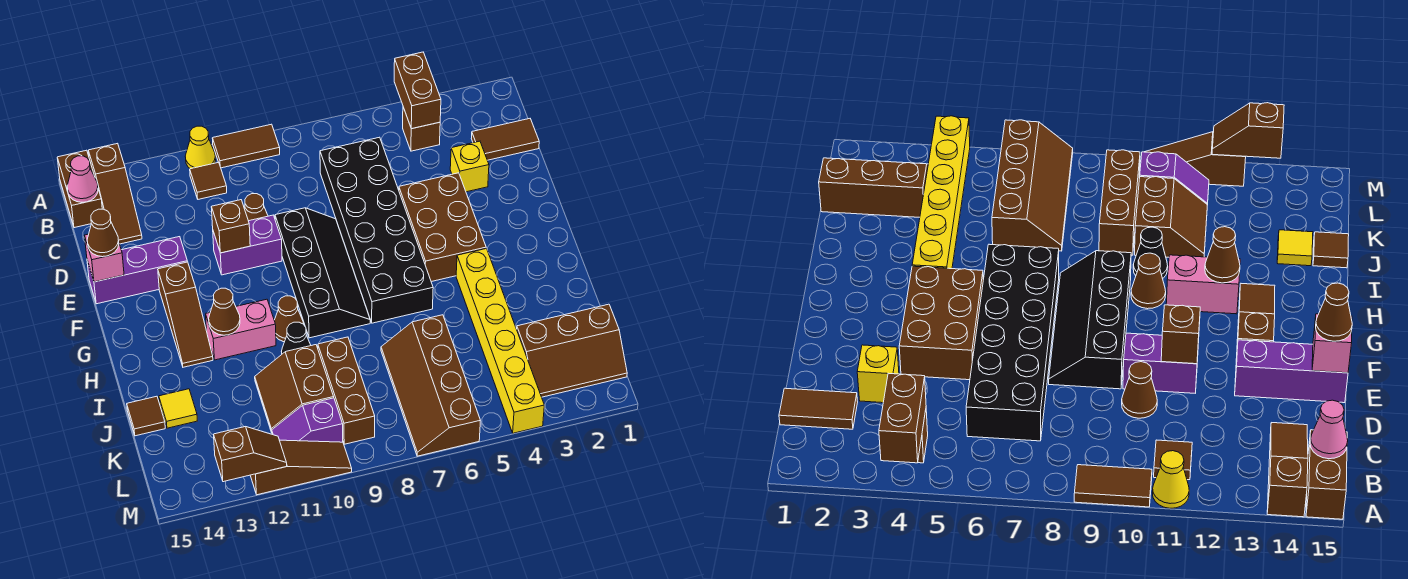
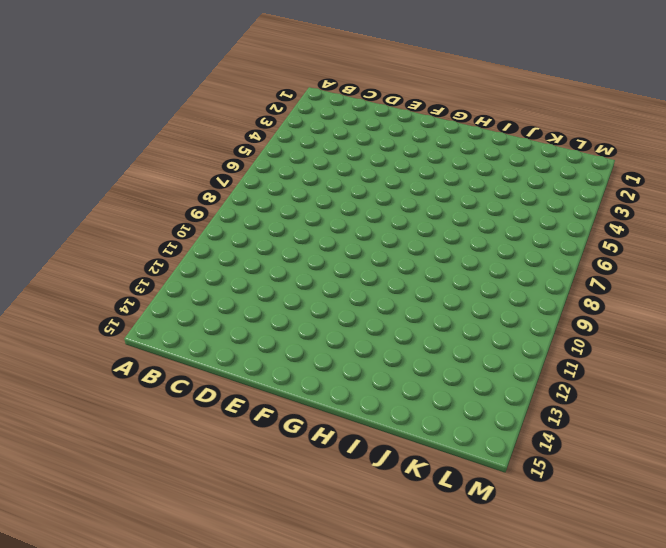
none -> brown 1x2 tile [213,124,280,168]
none -> yellow 1x1 cone [185,126,216,169]
none -> brown 1x3 slope [88,143,142,244]
none -> brown 1x2 brick [57,150,102,228]

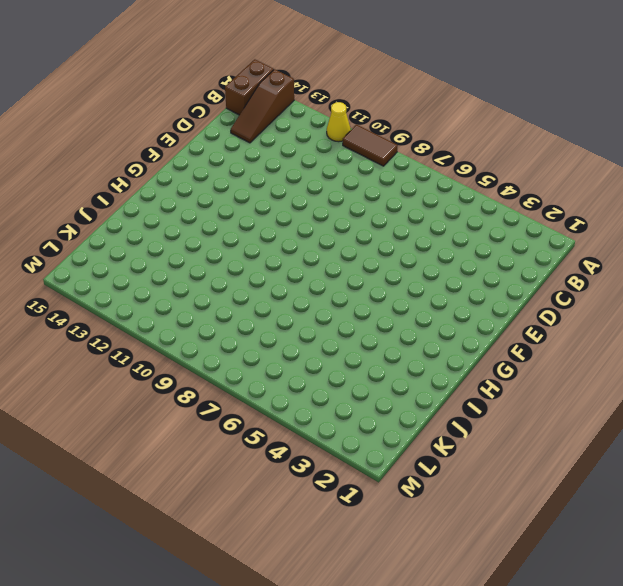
none -> brown 1x1 brick [403,107,440,151]
none -> brown 1x1 tile [190,162,227,199]
none -> brown 1x2 tile [471,119,539,160]
none -> black 2x6 brick [320,137,433,323]

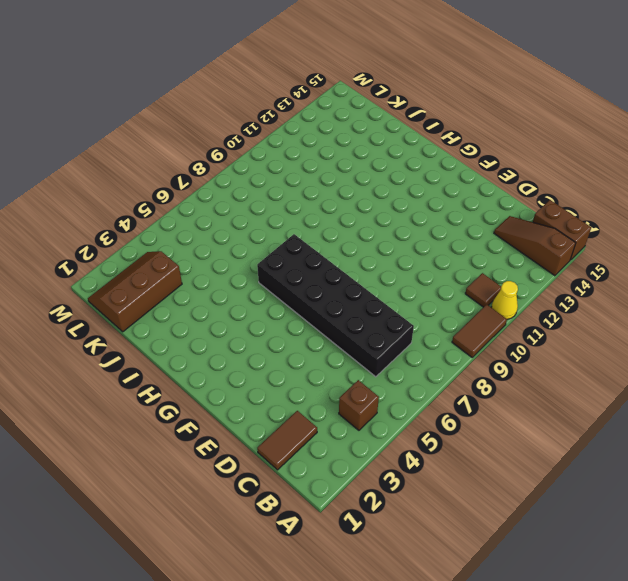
none -> yellow 1x1 brick [450,141,489,192]
none -> brown 1x1 cone [244,194,268,221]
none -> brown 2x3 brick [399,173,486,282]
none -> black 2x4 slope [275,208,370,338]

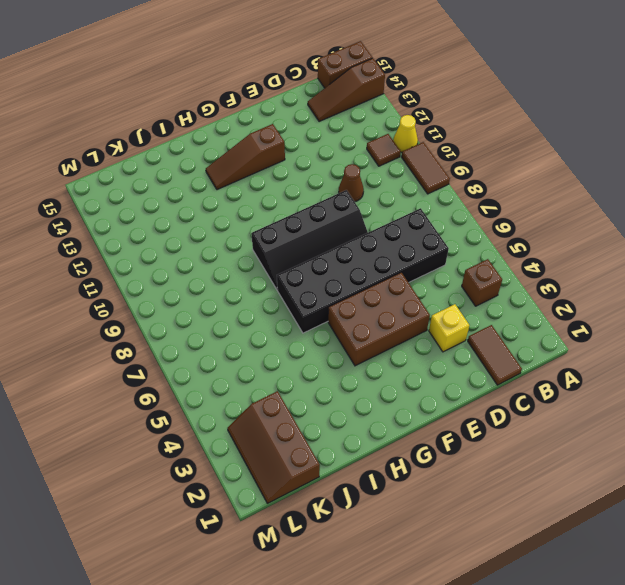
none -> purple 1x2 brick [213,215,282,275]
none -> purple 1x3 brick [87,237,187,304]
none -> yellow 1x6 brick [456,248,544,433]
none -> brown 1x1 cone [274,296,304,342]

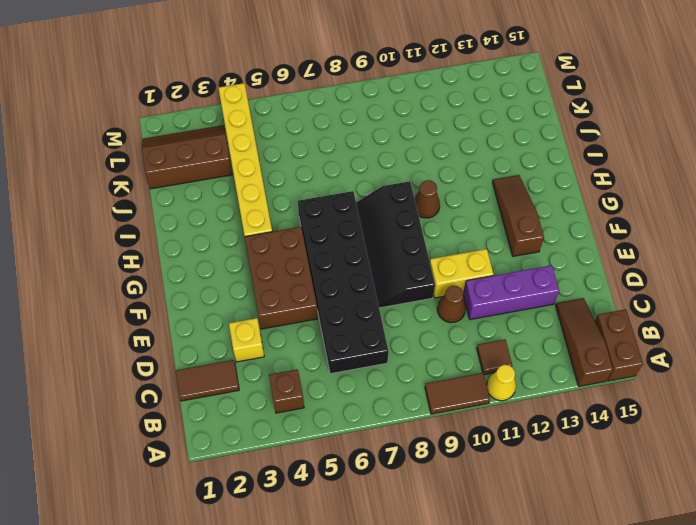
purple 1x3 brick [463,265,559,320] -> purple 1x3 brick moved to [87,237,187,304]
yellow 1x2 brick [430,249,494,298] -> purple 1x2 brick [213,215,282,275]
none -> pink 1x2 brick [206,299,276,360]
none -> black 1x1 cone [281,322,311,354]
none -> brown 2x4 slope [381,315,480,456]
none -> brown 1x3 brick [318,337,375,444]

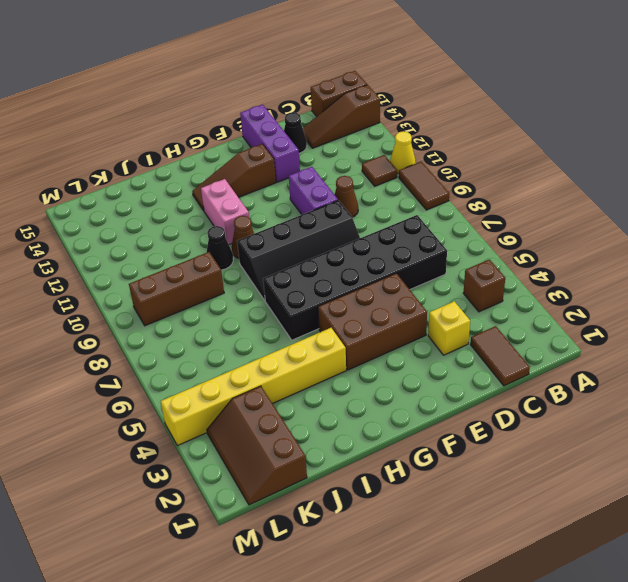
black 1x1 cone [284,112,307,153] -> none
none -> brown 2x4 slope [381,315,480,456]
none -> brown 2x2 slope [255,345,334,432]
none -> yellow 1x1 tile [159,389,197,428]
none -> brown 1x1 tile [127,396,165,436]

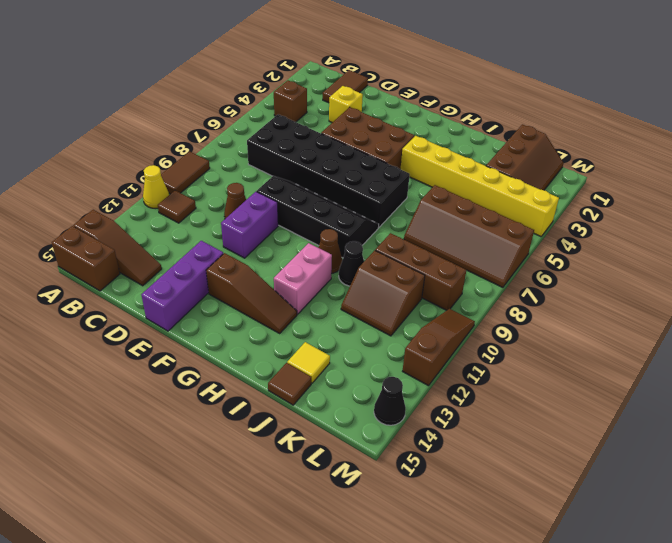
black 1x1 cone [374,377,406,425] -> none
none -> purple 1x2 slope [272,398,343,442]
none -> brown 1x2 brick [394,52,441,129]
none -> pink 1x1 cone [67,156,98,202]
none -> brown 1x1 brick [212,200,250,253]

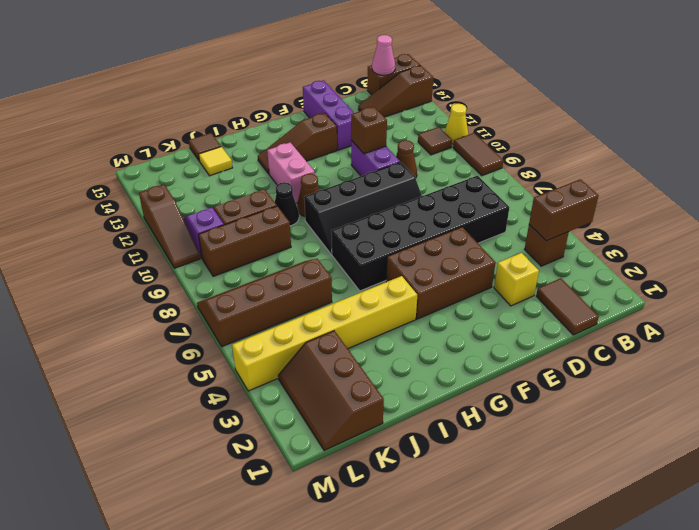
none -> pink 1x1 brick [85,228,124,282]
none -> brown 1x1 cone [209,288,240,335]
none -> brown 1x2 slope [214,427,287,482]
none -> brown 1x1 cone [87,209,119,257]

